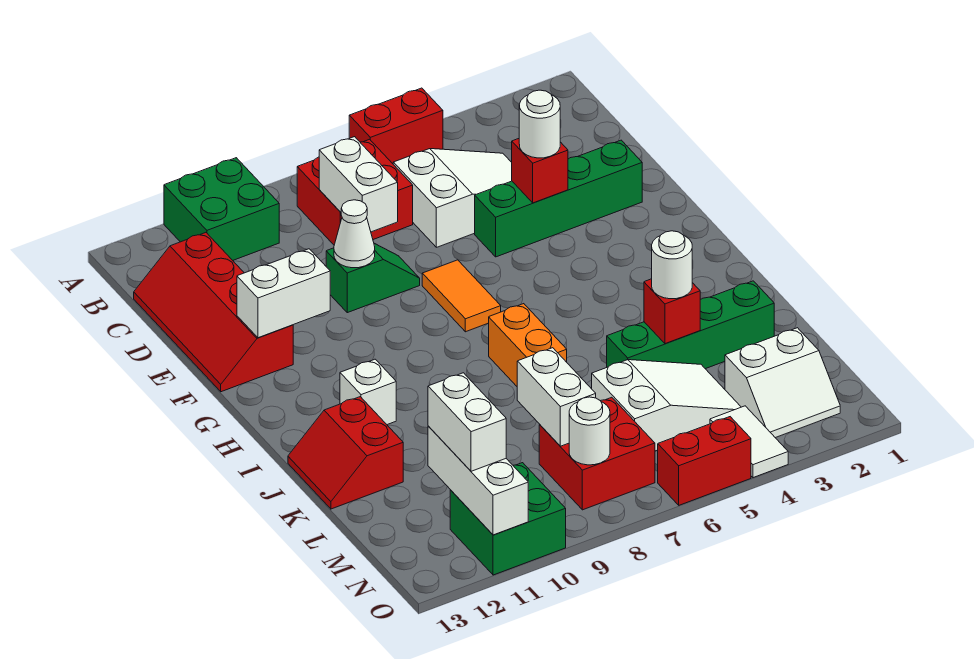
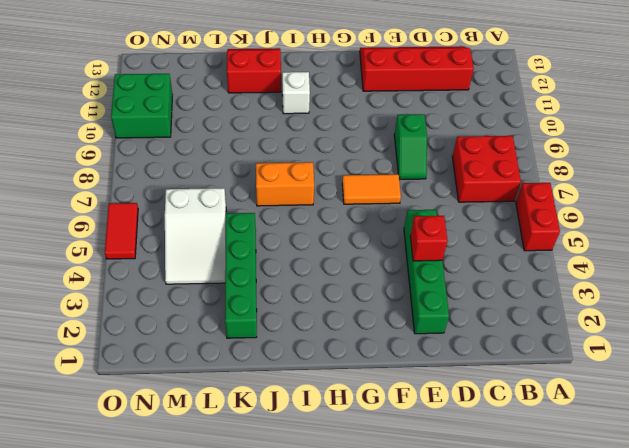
red 1x2 tile [105,203,138,259] -> red 1x2 brick [658,417,751,505]
none -> green 2x2 brick [164,158,279,260]
none -> white 2x3 slope [393,149,512,247]
none -> white 2x2 slope [725,328,840,438]

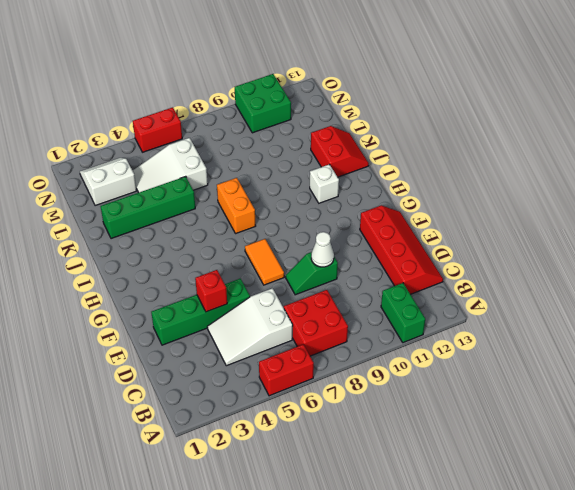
green 1x2 brick [381,283,425,343] -> green 2x2 brick [164,158,279,260]
none -> red 2x2 brick [539,397,655,510]
none -> white 1x2 tile [710,406,788,478]
none -> white 1x2 brick [319,137,398,232]

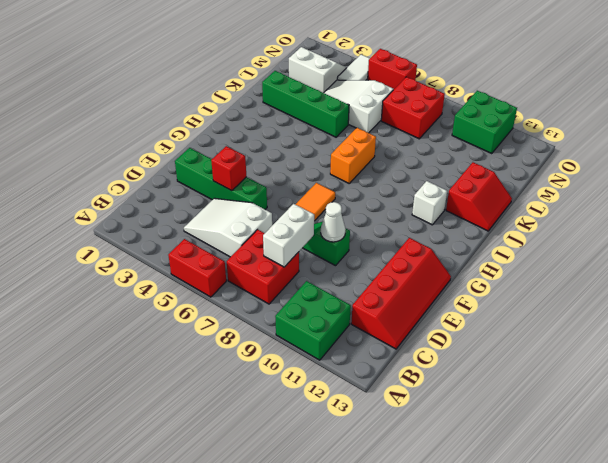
none -> white 1x2 brick [237,249,330,338]
none -> red 1x1 brick [644,279,700,344]
none -> white 1x2 brick [517,348,596,446]

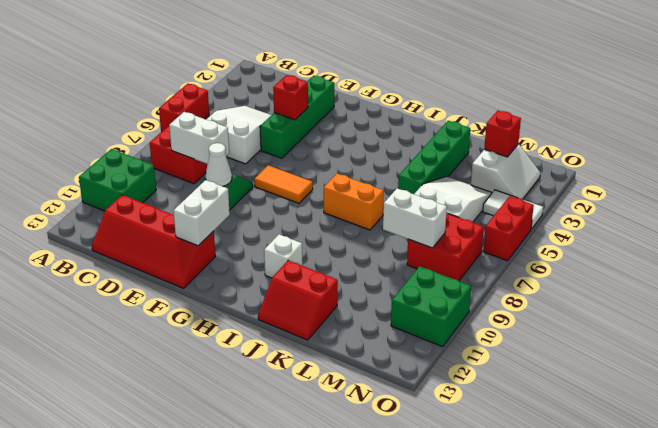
red 1x1 brick [484,111,521,157] -> red 1x1 brick moved to [644,279,700,344]
none -> white 1x3 brick [428,426,528,535]
none -> white 1x1 round brick [569,397,610,465]
none -> white 1x1 round brick [519,90,560,158]

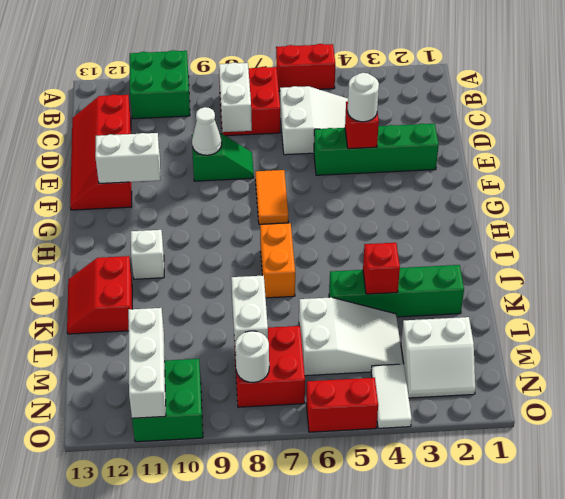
none -> white 1x1 round brick [652,231,692,299]
none -> white 1x2 brick [428,373,506,471]

